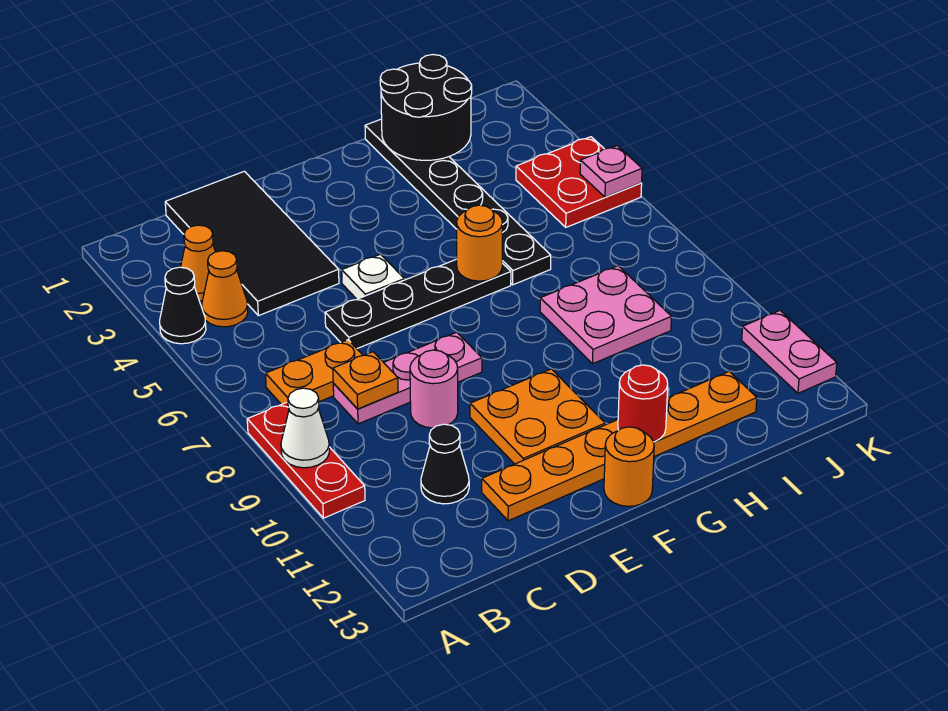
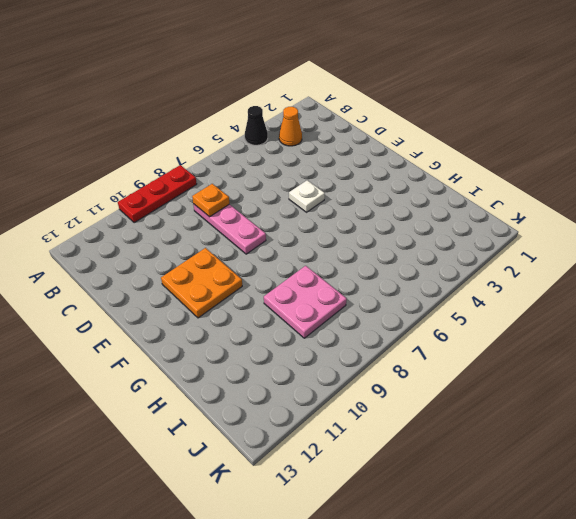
none -> orange 1x1 cone [202,251,248,327]
none -> orange 1x2 plate [266,340,363,405]
none -> black 2x4 tile [165,171,339,316]

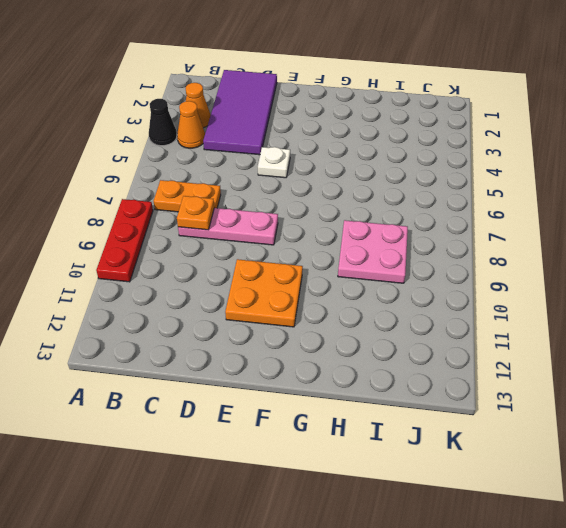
purple 2x4 tile [203,70,277,155] -> black 2x4 tile [165,171,339,316]
none -> black 1x1 cone [421,424,469,504]
none -> black 1x4 plate [325,259,511,348]
none -> pink 1x1 round brick [410,350,458,428]

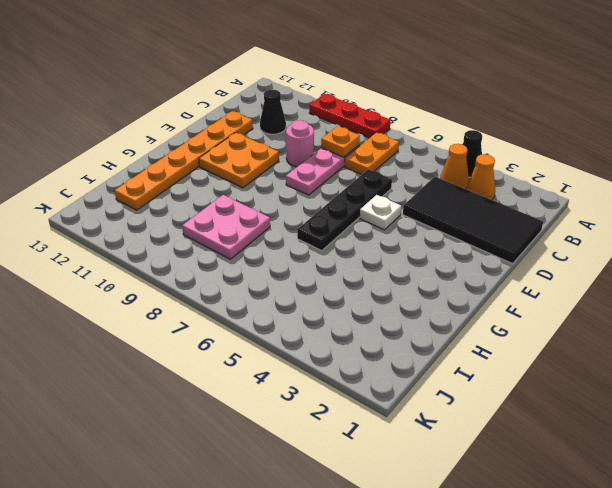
none -> orange 1x1 round brick [604,427,654,506]
none -> black 1x6 plate [365,119,551,285]
none -> red 2x2 plate [516,137,642,227]

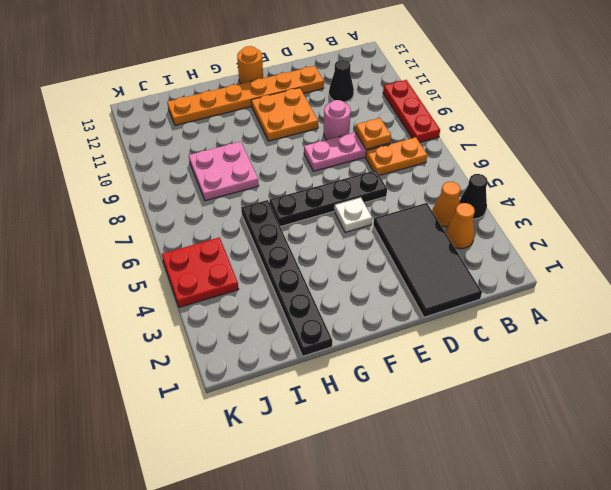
none -> pink 1x2 plate [742,311,837,393]
none -> white 1x1 cone [281,388,329,468]
none -> orange 1x1 round brick [457,205,502,281]

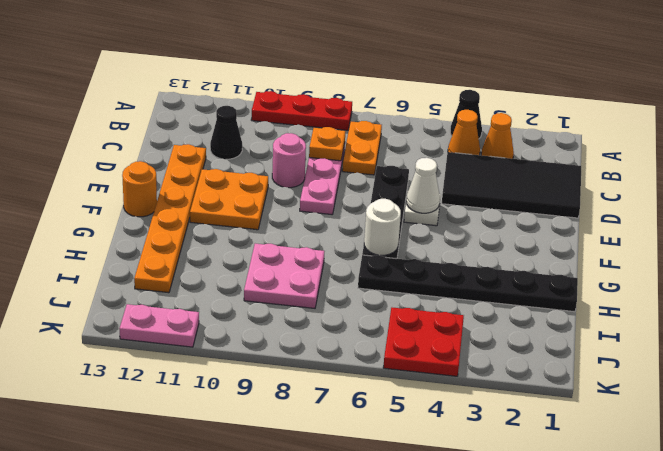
white 1x1 cone [406,158,440,213] -> white 1x1 cone moved to [281,388,329,468]
white 1x1 round brick [364,199,401,255] -> orange 1x1 round brick [457,205,502,281]
none -> red 1x1 round brick [618,365,668,442]
none -> black 2x2 round brick [380,55,472,160]
none -> pink 1x1 plate [580,146,642,197]

